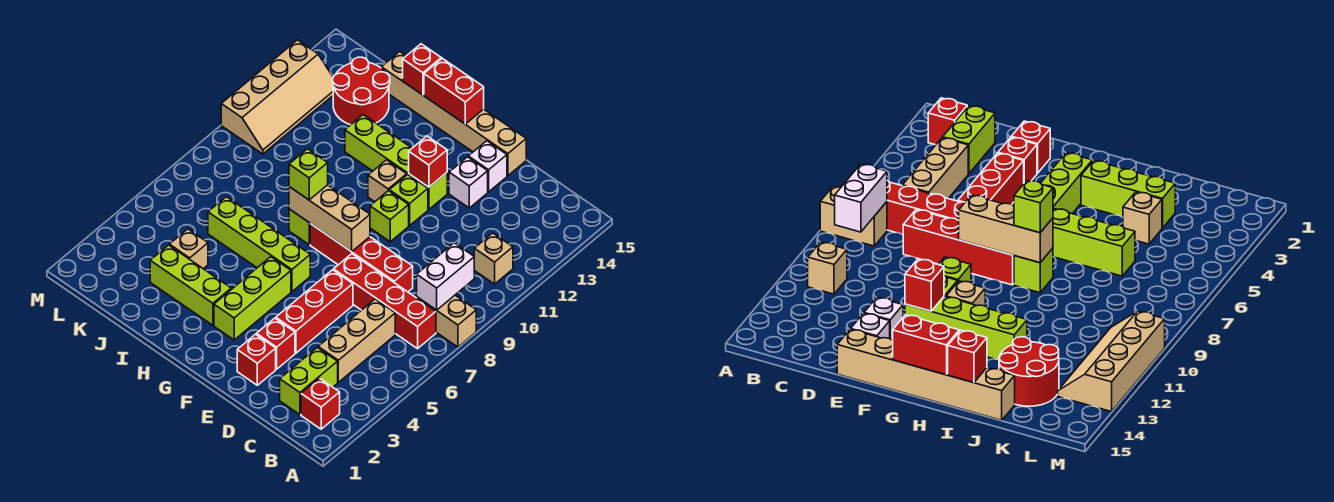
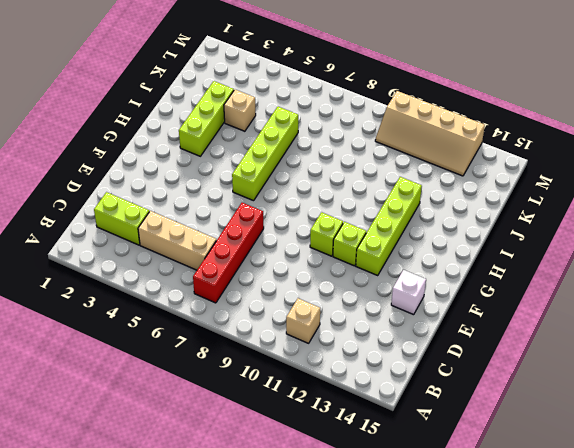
none -> tan 1x2 brick [417,295,476,347]
none -> red 1x1 brick [301,378,340,429]
none -> red 1x4 brick [310,224,413,292]
none -> red 1x1 brick [237,334,276,385]

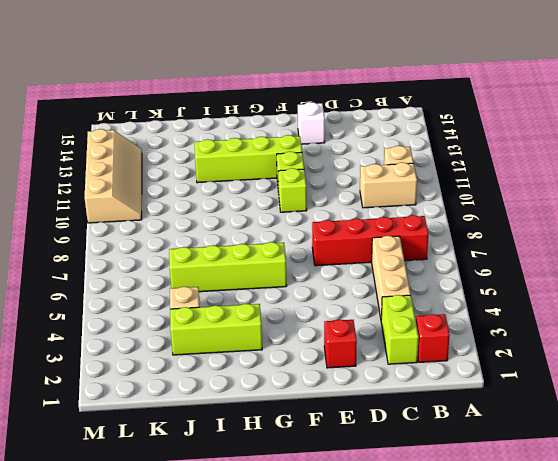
tan 1x2 brick [360,162,417,208] -> tan 1x2 brick moved to [417,295,476,347]
none -> red 1x4 brick [310,224,413,292]
none -> red 1x1 brick [256,318,295,369]
none -> red 1x3 brick [276,270,353,353]
none -> white 1x1 brick [449,157,488,208]

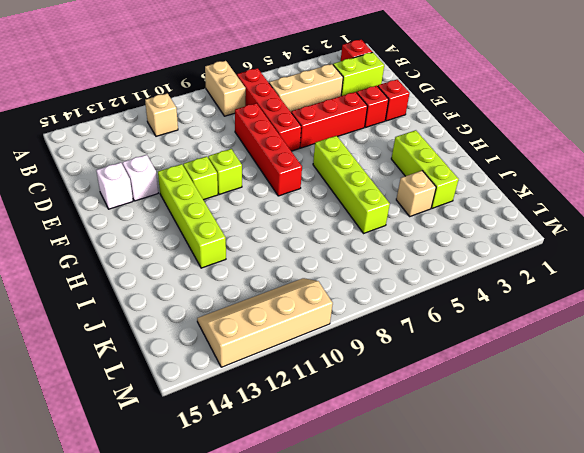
none -> tan 1x6 brick [381,52,526,176]
none -> lime 1x3 brick [214,257,291,340]
none -> tan 1x1 brick [368,160,407,202]
none -> lime 1x1 brick [289,209,310,245]

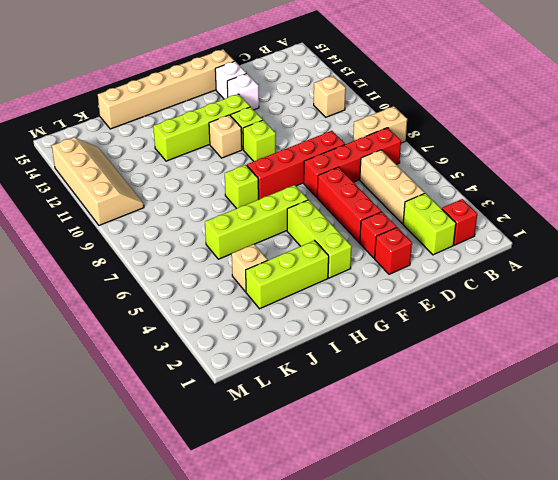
none -> red 2x2 round brick [333,57,390,125]
none -> white 1x2 brick [417,243,474,310]
none -> tan 1x3 brick [289,185,370,252]
none -> red 1x1 brick [409,136,447,187]

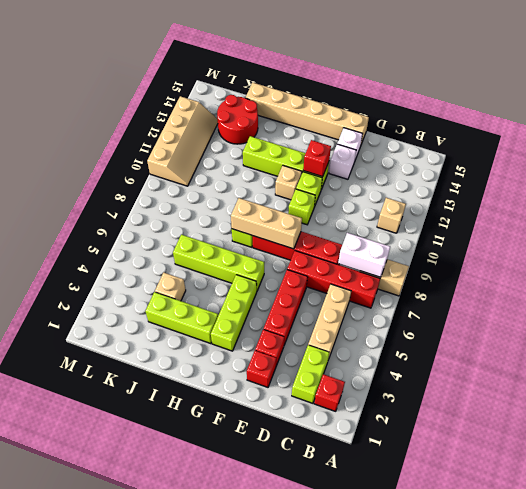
white 1x2 brick [338,233,390,277] -> white 1x2 brick turned to [417,243,474,310]
none -> red 1x2 brick [424,58,484,124]
none -> red 1x1 brick [403,44,441,95]
none -> lime 1x1 brick [289,149,328,200]

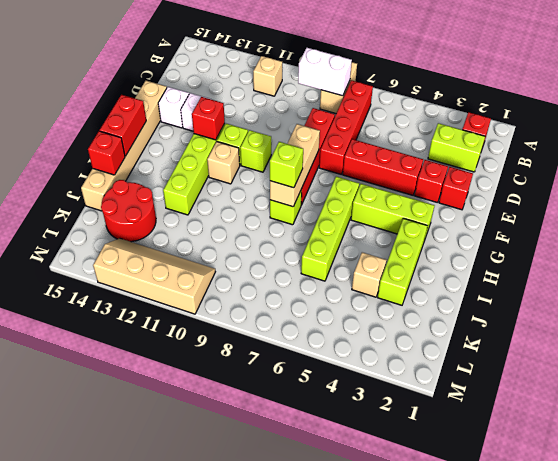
none -> tan 1x3 brick [318,299,395,382]

